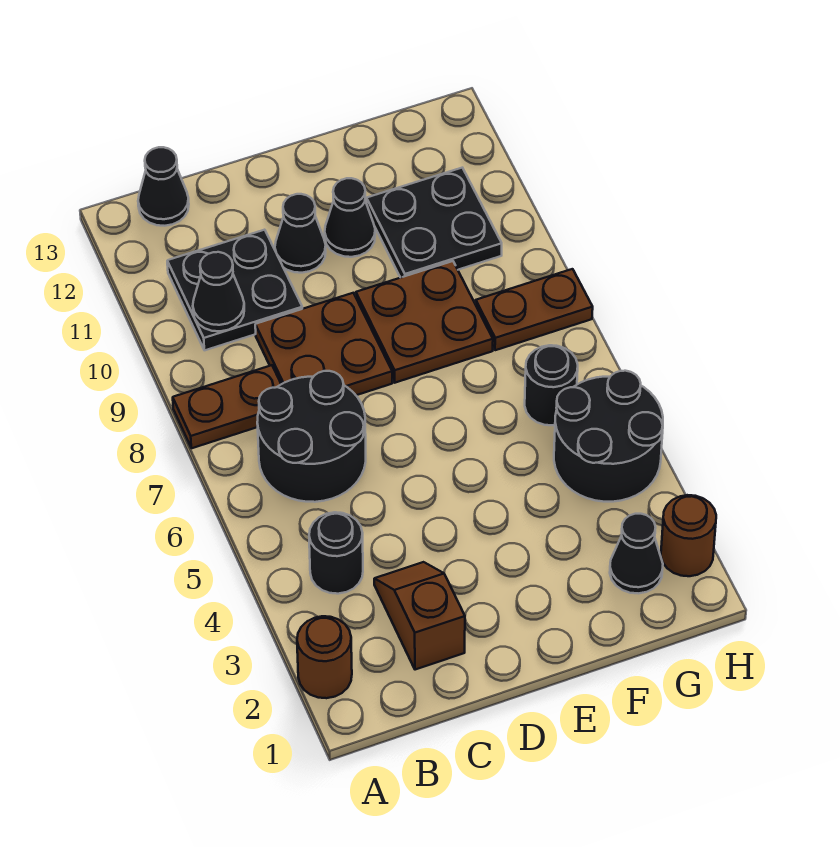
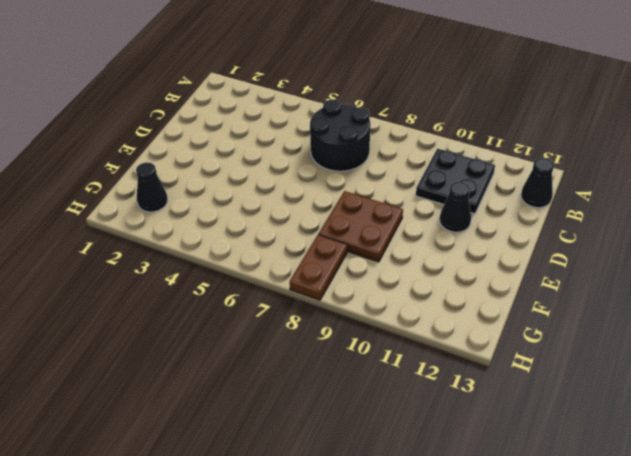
none -> brown 1x1 round brick [297,616,352,698]
none -> brown 1x2 plate [173,365,281,448]
none -> black 1x1 round brick [309,512,363,594]

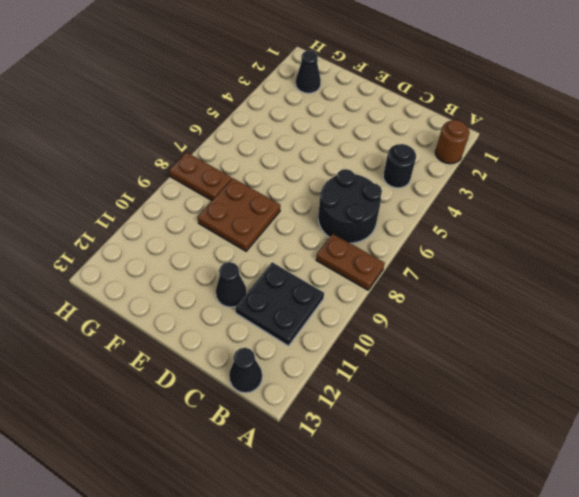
none -> brown 1x2 slope [374,562,465,670]
none -> brown 2x2 plate [255,293,392,395]
none -> black 1x1 cone [325,178,375,257]

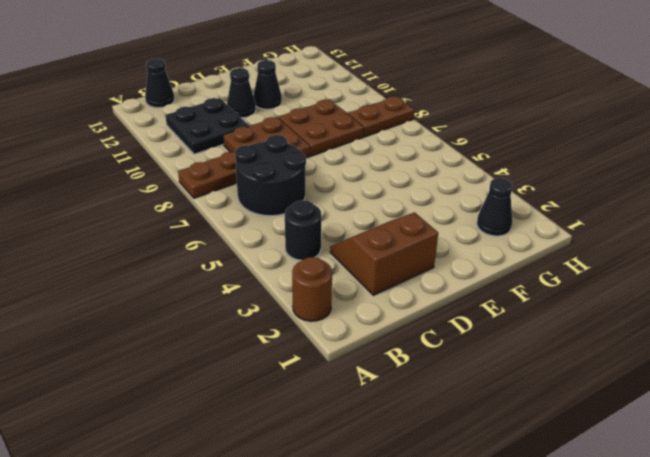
brown 2x2 slope [330,212,438,295] -> brown 1x2 slope [374,562,465,670]
none -> black 2x2 plate [367,168,502,278]
none -> black 2x2 round brick [554,371,663,502]
none -> black 1x1 round brick [525,345,578,425]

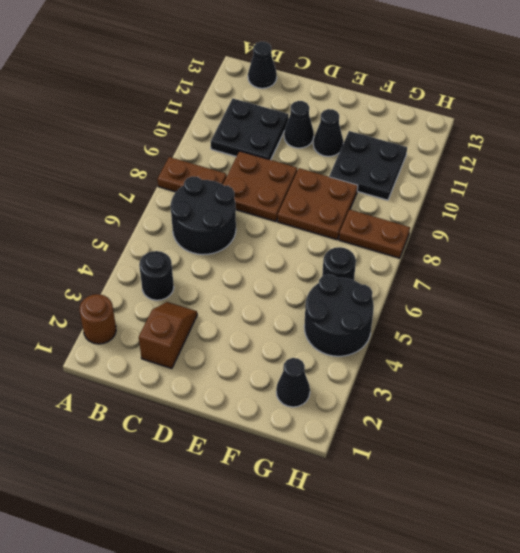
none -> brown 1x1 round brick [661,495,716,576]
none -> black 1x1 cone [193,252,244,331]

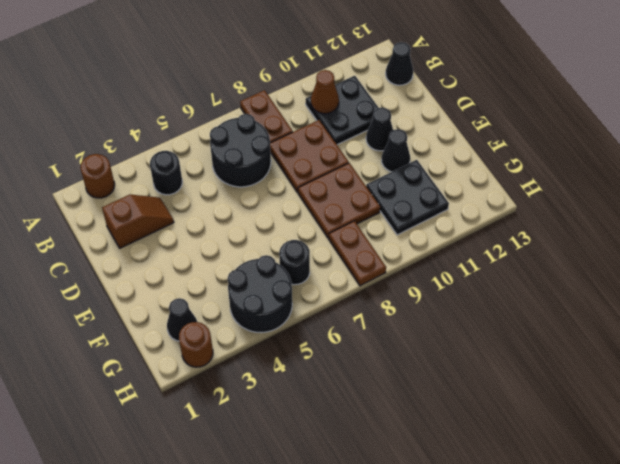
brown 1x1 cone [311,70,339,114] -> black 1x1 cone [193,252,244,331]

